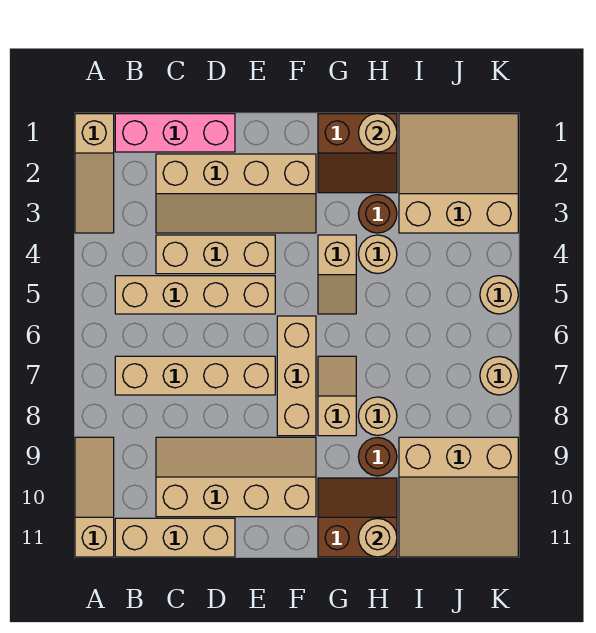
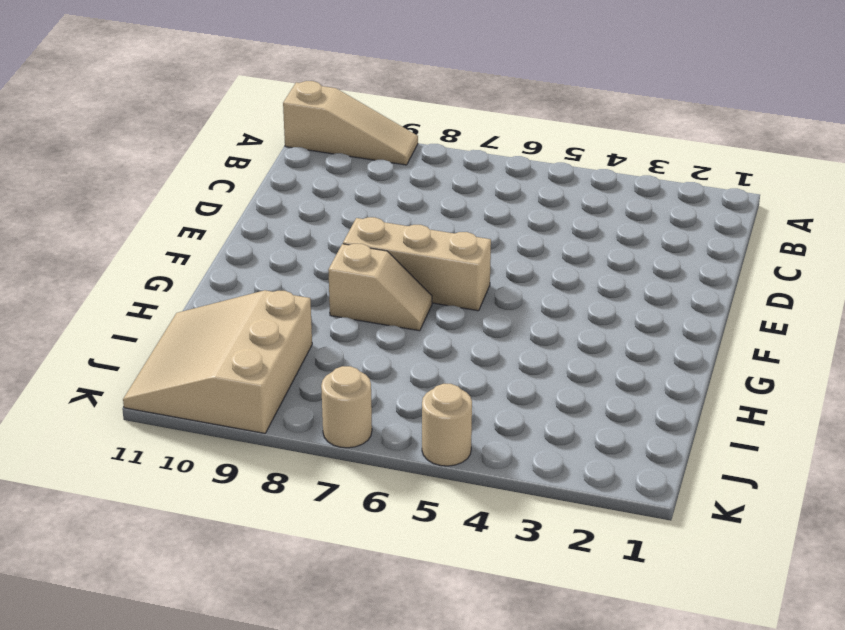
none -> tan 1x3 slope [75,114,114,233]
none -> pink 1x3 brick [115,114,235,152]
none -> tan 1x4 brick [115,276,275,314]

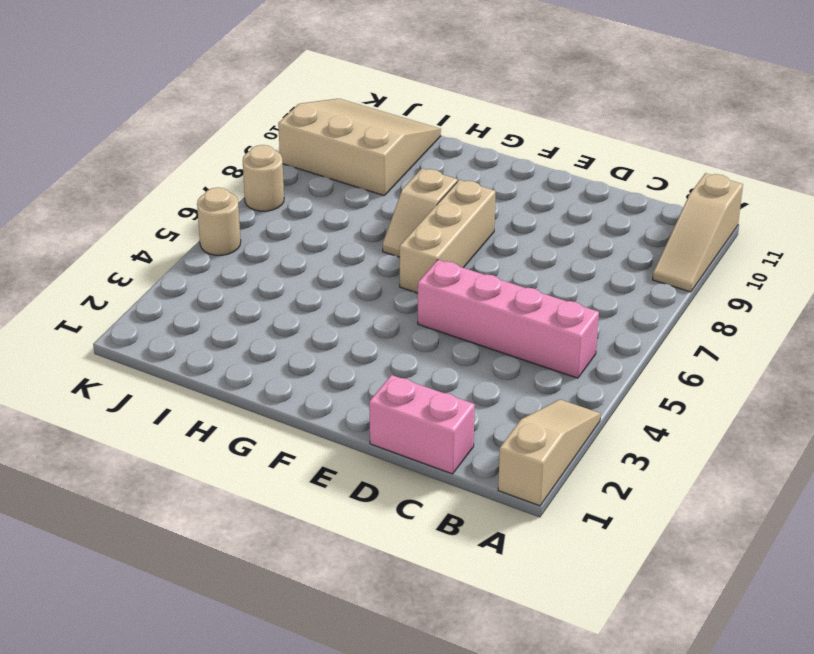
pink 1x4 brick [418,260,599,378] -> tan 1x4 brick [115,276,275,314]
pink 1x2 brick [369,375,475,474] -> pink 1x3 brick [115,114,235,152]
none -> tan 1x4 brick [115,356,275,395]
none -> tan 1x3 brick [115,518,235,557]
none -> tan 2x4 slope [156,154,316,233]

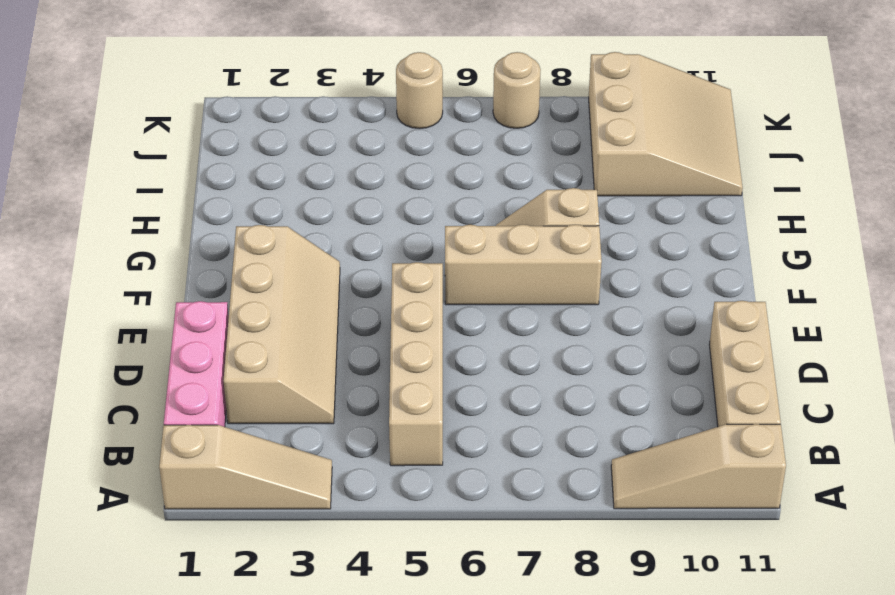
none -> tan 1x4 brick [115,356,275,395]
none -> tan 1x3 brick [156,235,275,274]
none -> tan 2x4 slope [156,437,316,517]

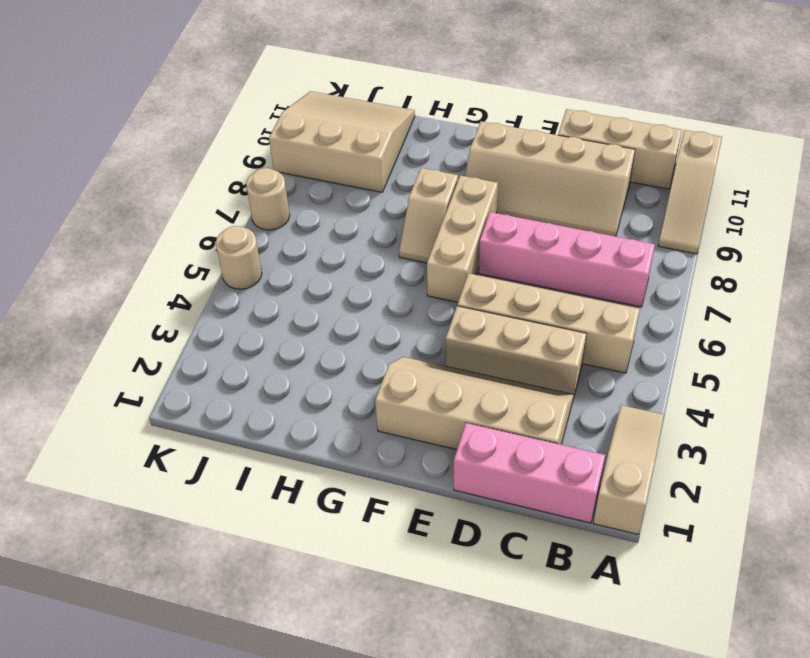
pink 1x4 brick [479,212,655,307] -> tan 1x4 brick [115,356,275,395]
none -> brown 2x2 slope [318,114,397,193]
none -> tan 1x2 slope [318,235,356,314]
none -> brown 2x2 slope [318,478,397,557]

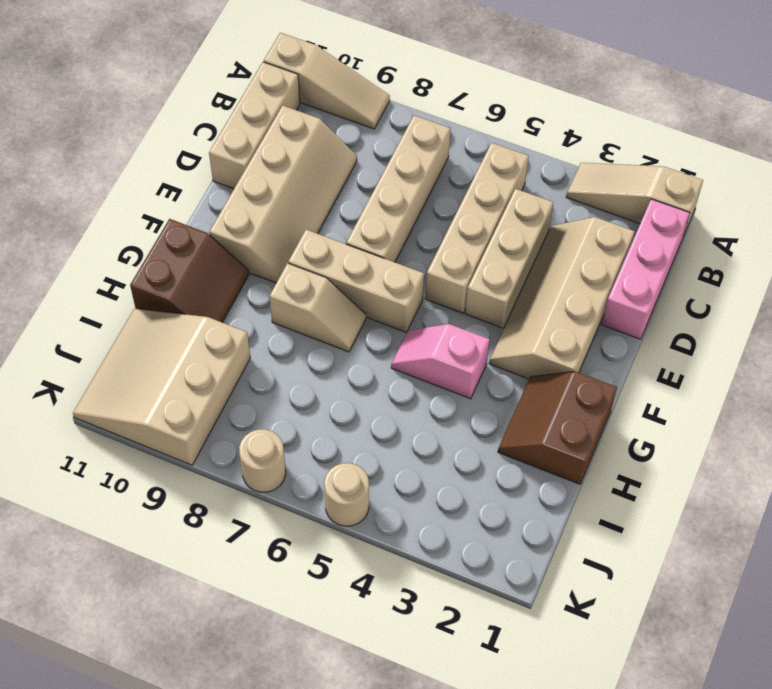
pink 1x2 slope [391,324,490,399] -> tan 1x2 slope [318,235,356,314]
none -> brown 1x1 round brick [358,195,397,233]
none -> tan 1x1 round brick [358,235,397,274]
none -> tan 1x1 round brick [358,397,397,435]

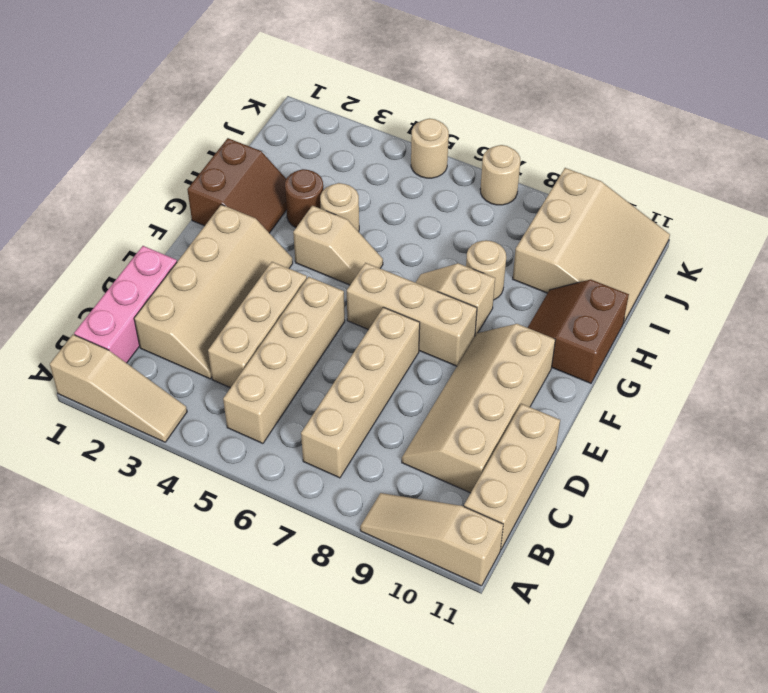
none -> brown 1x1 round brick [358,437,397,476]
none -> tan 3x3 slope [399,114,518,233]
none -> tan 1x1 round brick [358,114,397,152]

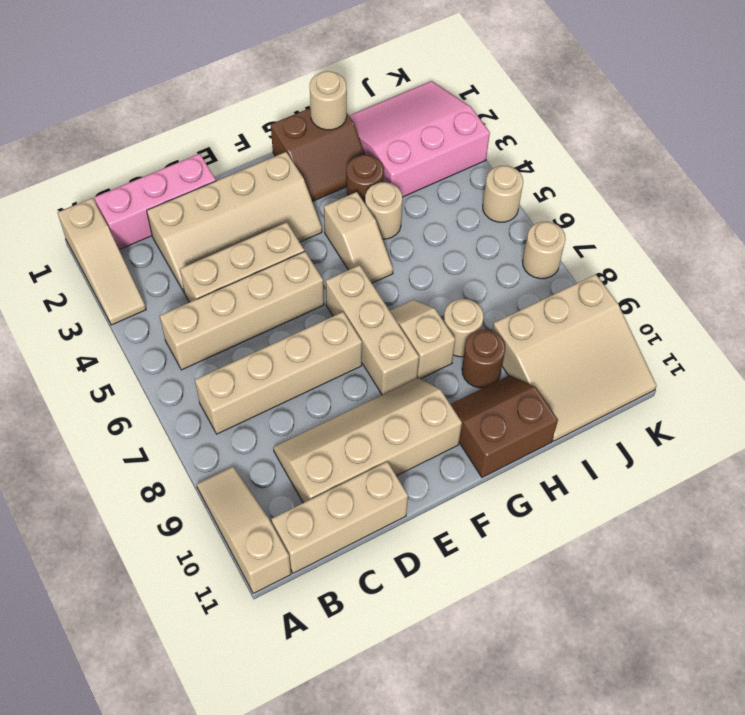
pink 3x3 slope [349,81,490,197] -> tan 3x3 slope [399,114,518,233]
none -> tan 1x1 round brick [358,518,397,557]

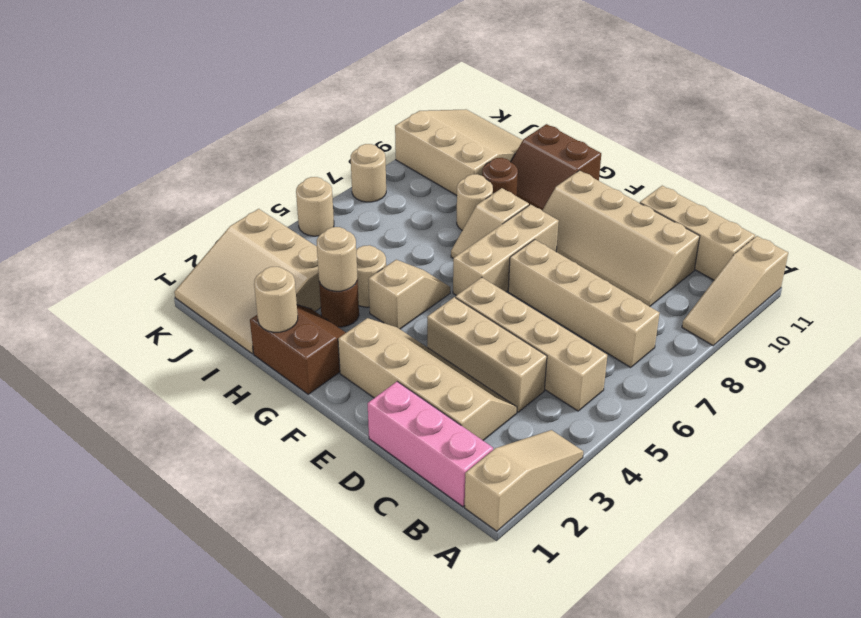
tan 1x1 round brick [317,227,357,291] -> tan 1x1 round brick moved to [358,518,397,557]

